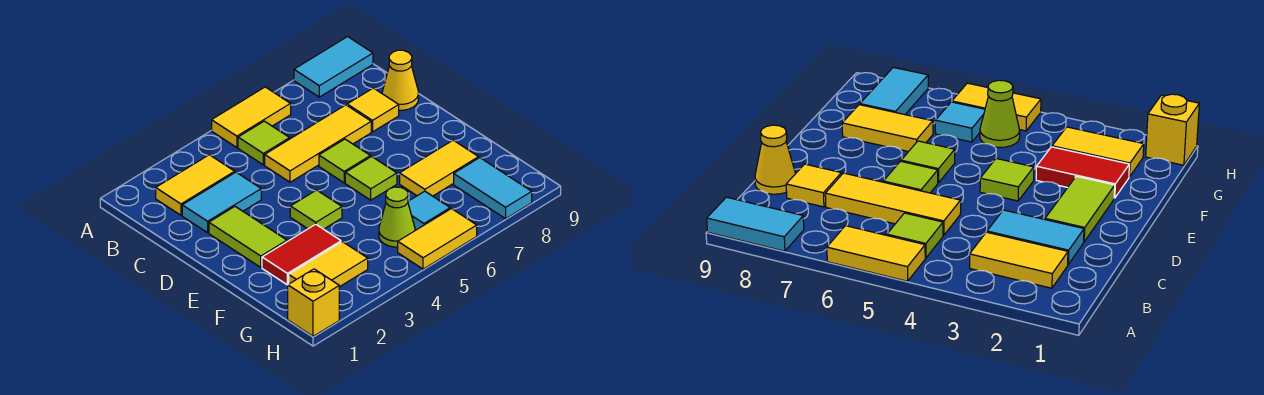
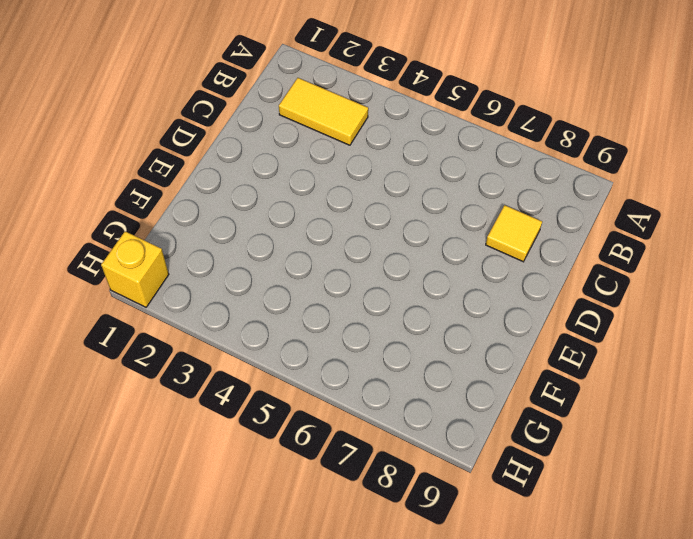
none -> yellow 1x2 tile [212,87,291,148]
none -> cyan 1x2 tile [294,37,373,97]
none -> lime 1x1 tile [238,121,290,165]

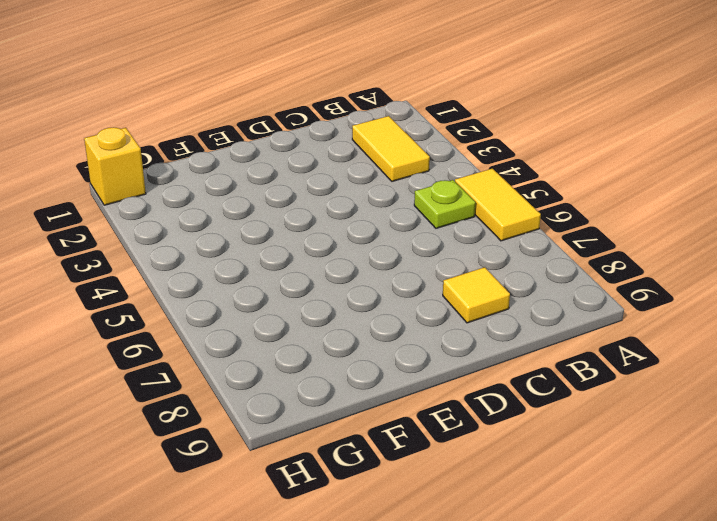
lime 1x1 plate [414,180,475,228] -> lime 1x1 tile [238,121,290,165]
none -> cyan 1x2 tile [294,37,373,97]
none -> cyan 1x2 tile [182,172,261,233]
none -> yellow 1x3 tile [265,105,371,182]

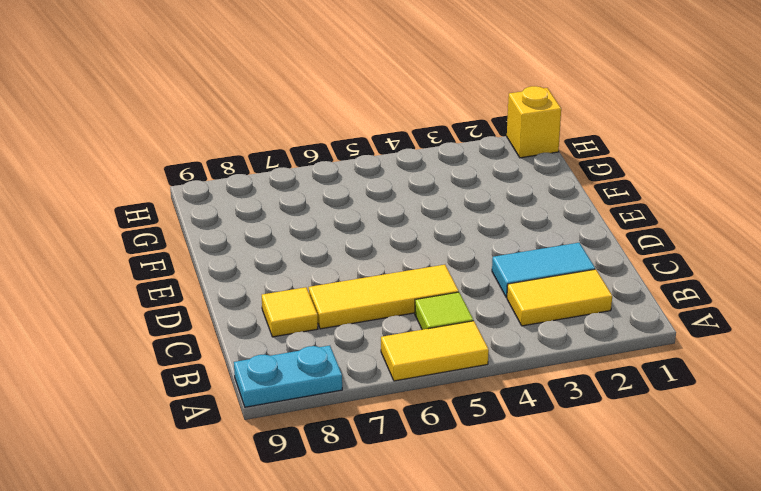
cyan 1x2 plate [234,346,342,407] -> cyan 1x2 tile [294,37,373,97]
none -> yellow 1x1 cone [382,50,418,110]
none -> lime 1x2 tile [209,207,287,267]
none -> lime 1x1 tile [319,139,370,183]

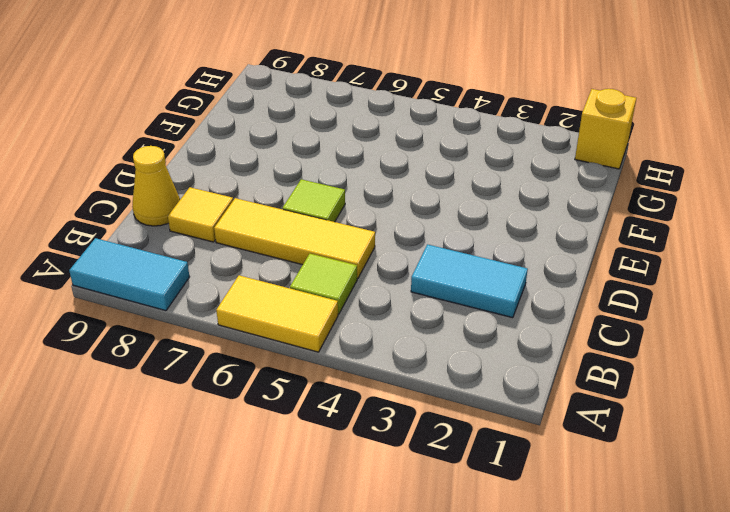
none -> yellow 1x2 tile [156,155,235,215]
none -> lime 1x2 tile [209,207,287,267]
none -> lime 1x1 tile [290,190,342,229]

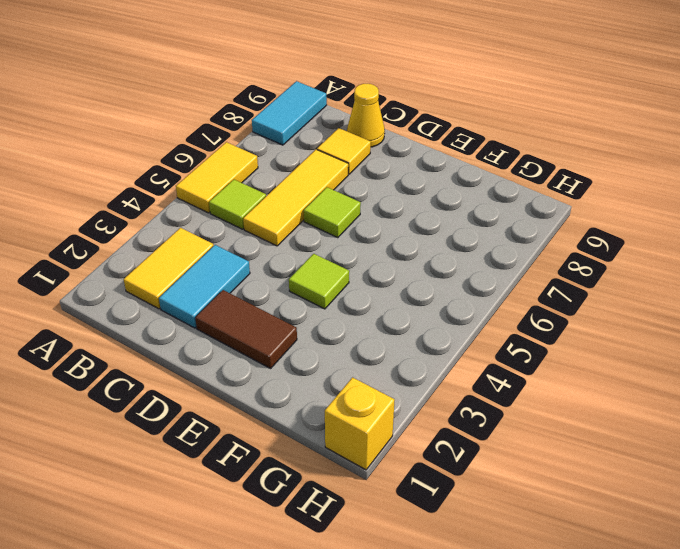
brown 1x2 tile [195,290,297,368] -> lime 1x2 tile [209,207,287,267]
none -> lime 1x1 tile [345,157,397,200]
none -> red 1x2 tile [262,224,341,285]
none -> yellow 1x2 tile [400,140,479,196]

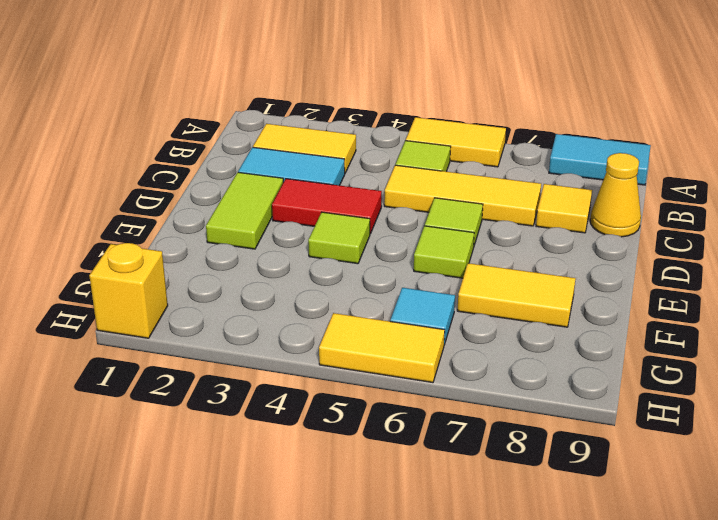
red 1x2 tile [272,179,382,234] -> red 1x2 tile moved to [262,224,341,285]
none -> yellow 1x2 tile [289,242,368,287]
none -> lime 1x1 cone [379,187,415,247]
none -> cyan 1x2 tile [454,158,532,219]

